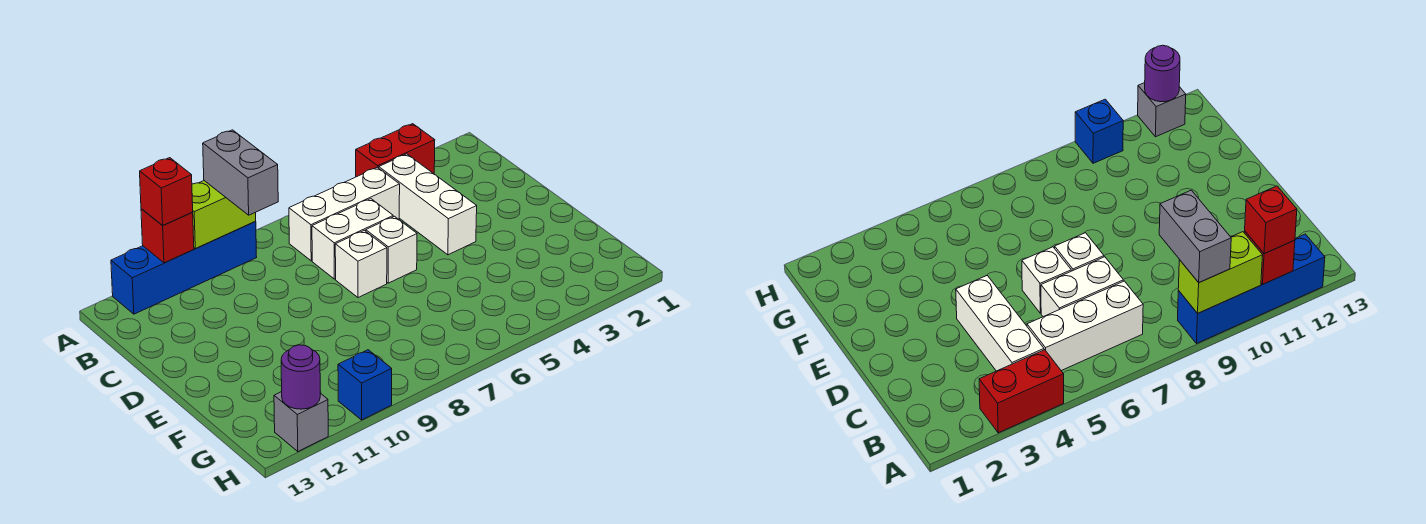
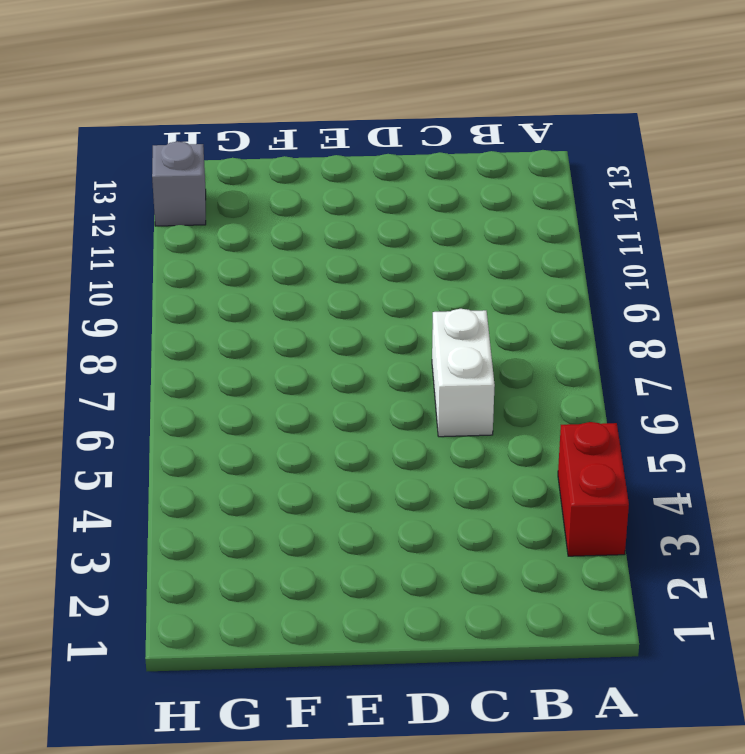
none -> blue 1x4 brick [111,221,257,314]
none -> white 1x3 brick [379,154,477,255]
none -> white 1x3 brick [289,167,400,261]

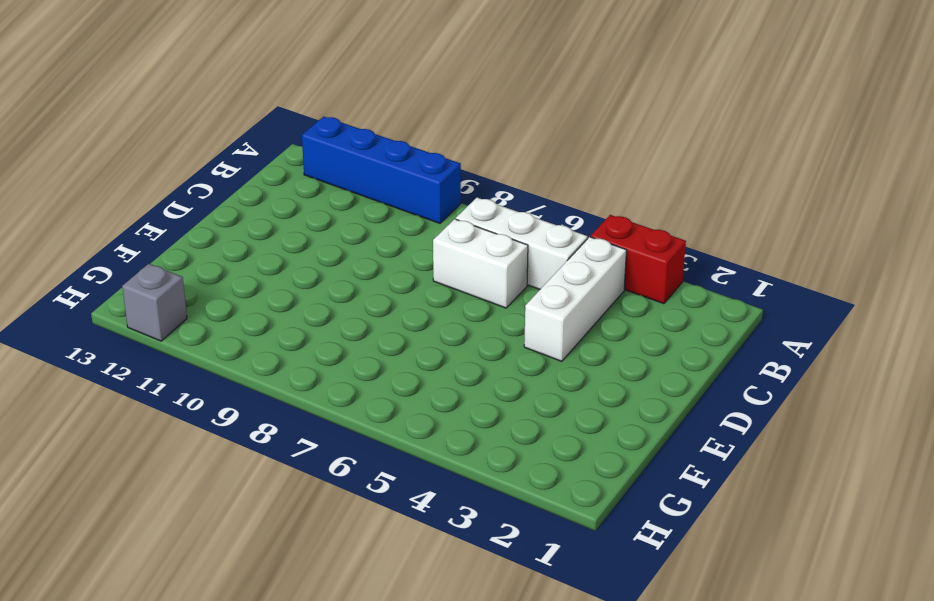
none -> white 1x1 brick [366,216,417,283]
none -> white 1x1 brick [335,230,387,298]
none -> blue 1x1 brick [338,350,392,420]

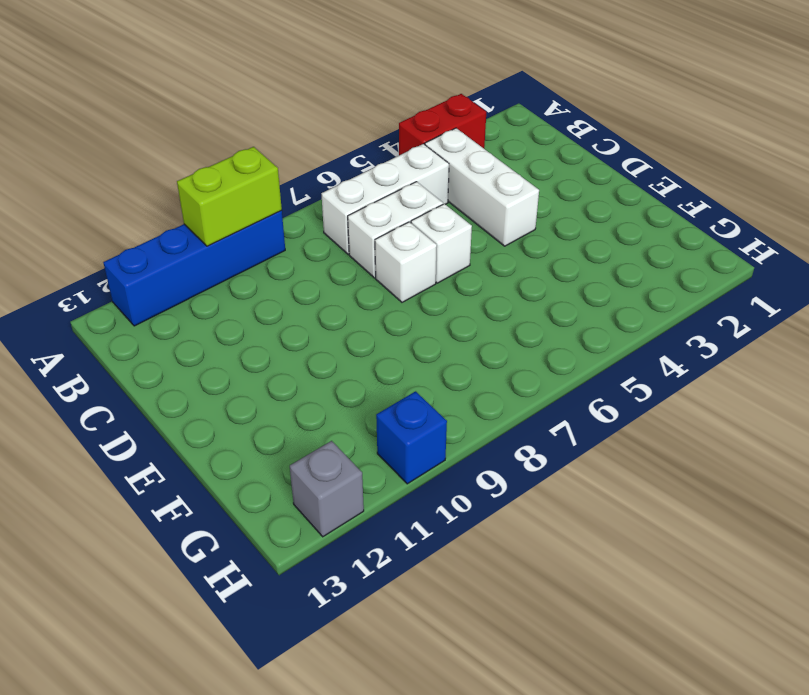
none -> red 1x1 brick [141,209,194,263]
none -> purple 1x1 round brick [281,345,320,409]
none -> grey 1x2 brick [203,130,278,215]

